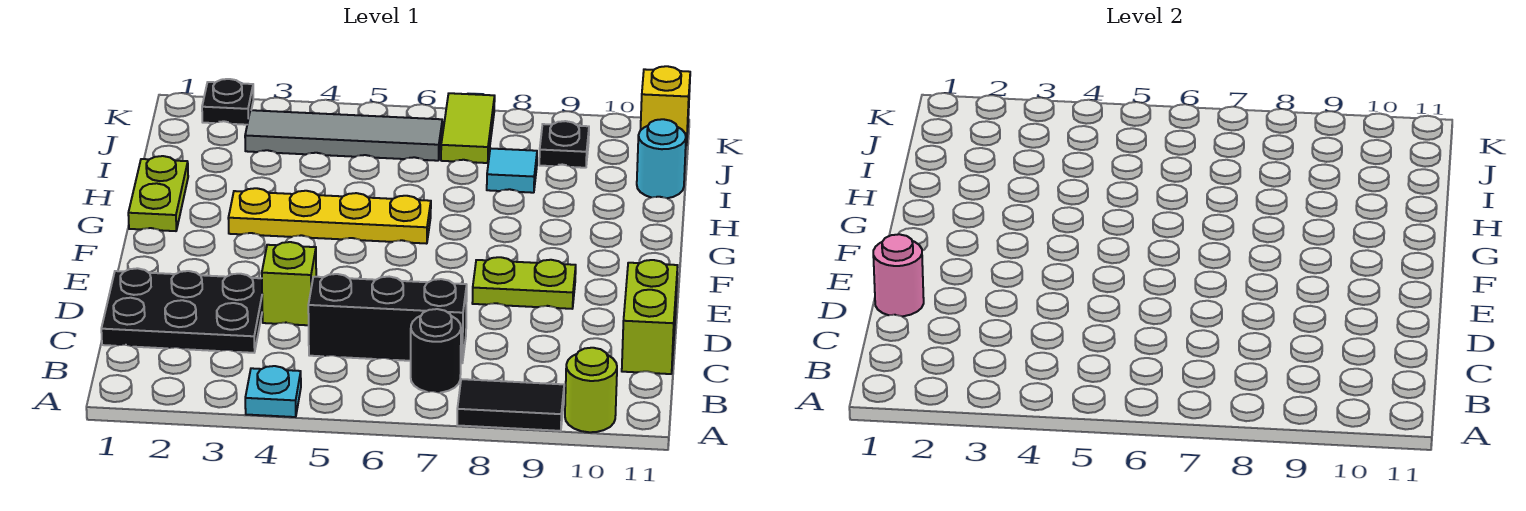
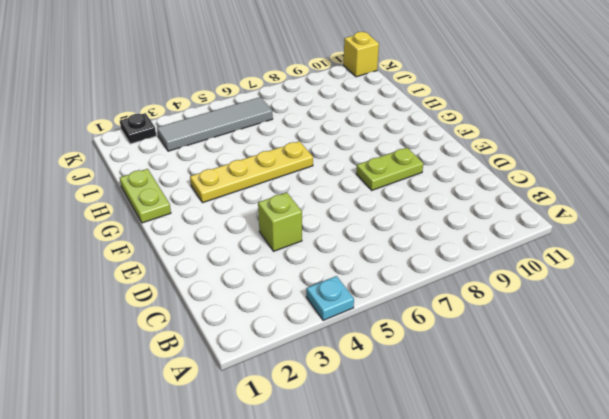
none -> black 1x2 tile [457,379,564,431]
none -> lime 1x1 round brick [565,348,617,432]
none -> black 1x1 round brick [411,309,461,393]

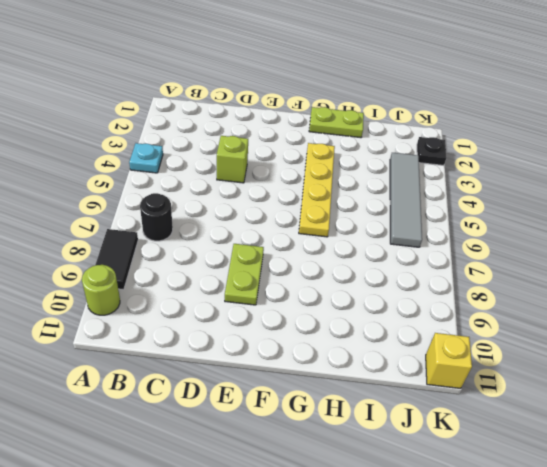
none -> black 2x3 plate [101,268,262,353]
none -> black 1x3 brick [308,274,467,363]
none -> lime 1x2 brick [622,260,678,374]

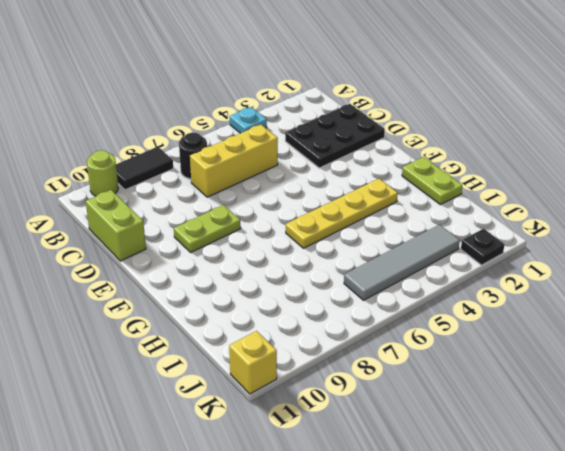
yellow 1x3 brick [190,125,278,197] -> black 1x3 brick [308,274,467,363]
none -> lime 1x1 brick [262,242,316,325]
none -> cyan 1x1 tile [487,149,537,193]
none -> cyan 1x1 round brick [637,119,686,198]

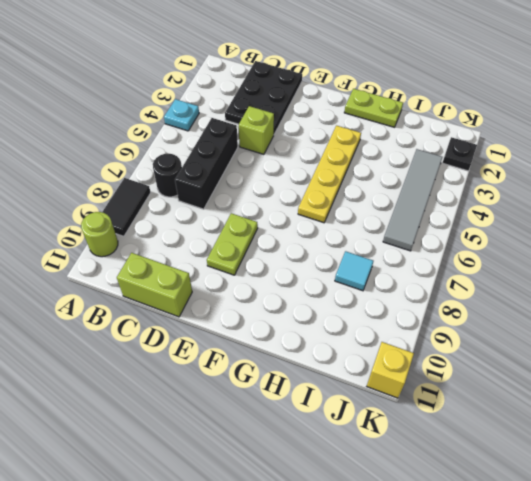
none -> cyan 1x1 round brick [637,119,686,198]
none -> lime 1x2 tile [441,93,495,163]
none -> black 1x1 plate [539,121,589,168]

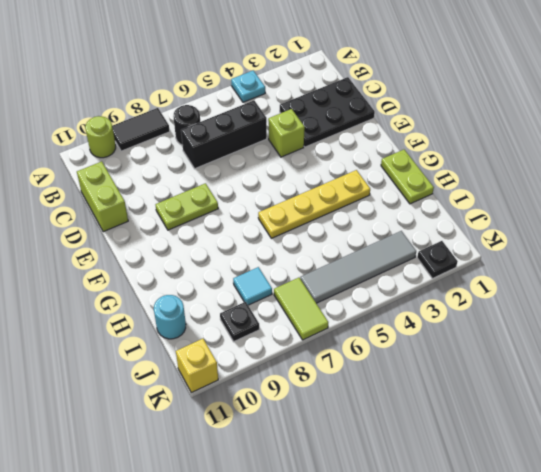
none -> pink 1x1 round brick [873,234,924,316]

